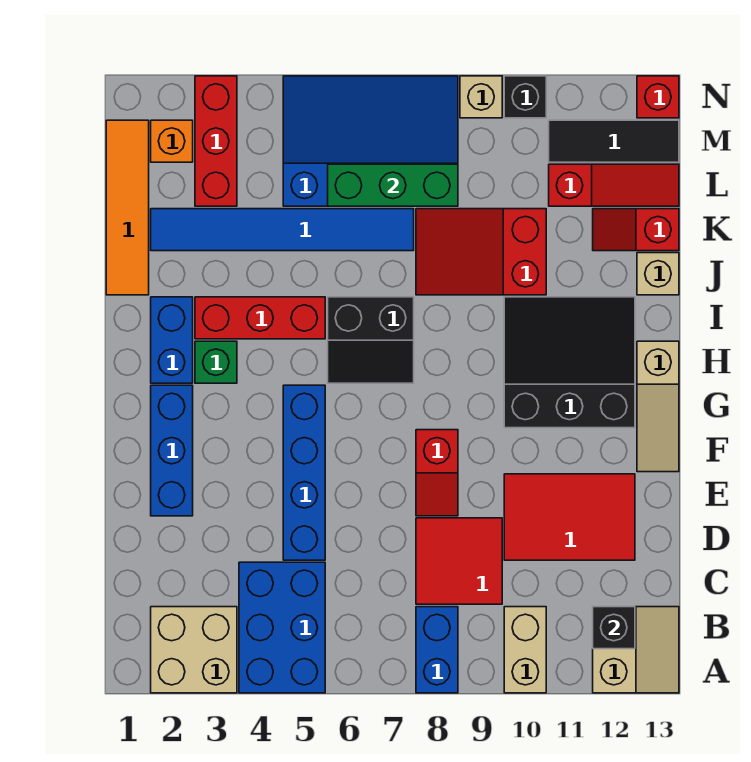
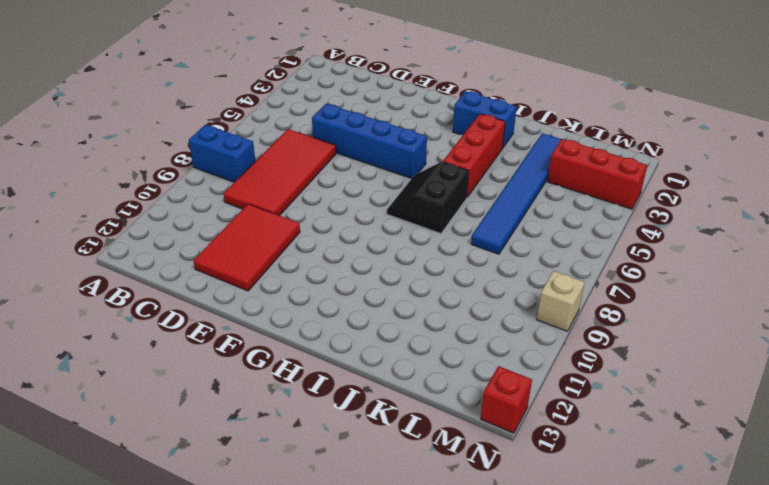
red 2x4 tile [223,129,336,216] -> red 2x2 tile [416,518,502,604]
none -> tan 2x2 brick [151,607,237,693]
none -> blue 2x3 brick [239,562,325,693]
none -> tan 1x2 brick [504,607,546,693]
none -> tan 2x2 slope [593,607,679,693]

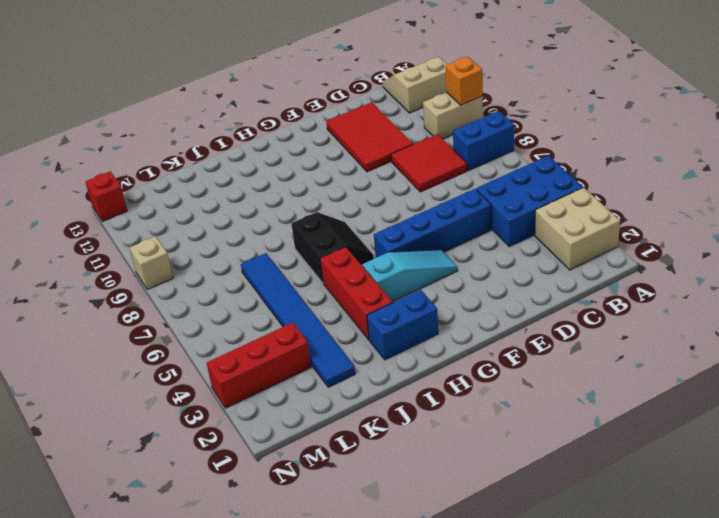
orange 1x1 brick [445,56,483,105] -> orange 1x1 brick moved to [151,120,193,162]
cyan 1x3 slope [362,250,457,302] -> none
none -> blue 1x3 brick [151,385,193,516]
none -> red 1x2 slope [416,430,458,516]
none -> tan 1x3 slope [637,341,679,472]
none -> black 3x3 slope [504,297,635,428]

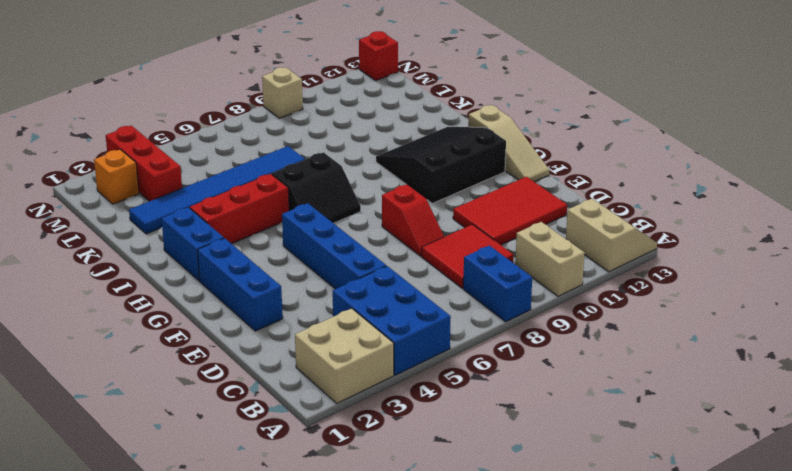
none -> green 1x1 brick [195,341,237,383]
none -> orange 1x4 tile [106,120,149,295]
none -> red 2x3 slope [416,209,546,295]
none -> tan 1x1 brick [637,253,679,295]

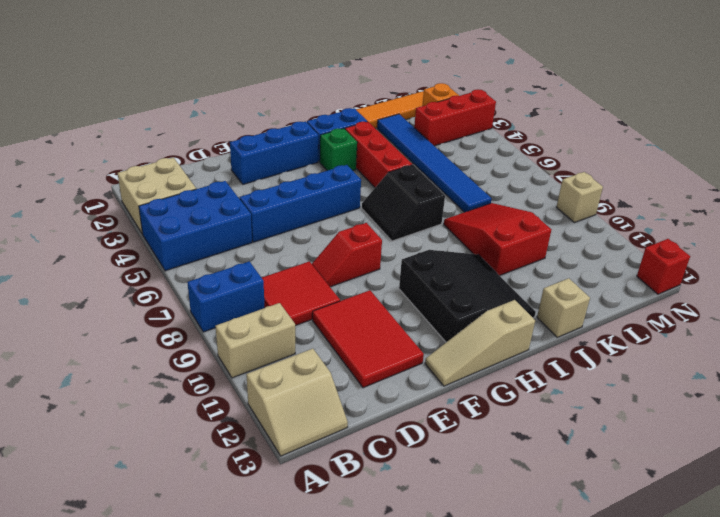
none -> red 1x2 slope [593,209,679,251]
none -> blue 3x4 slope [283,76,458,206]
none -> red 1x3 slope [549,164,679,206]
none -> black 1x3 tile [549,120,679,162]

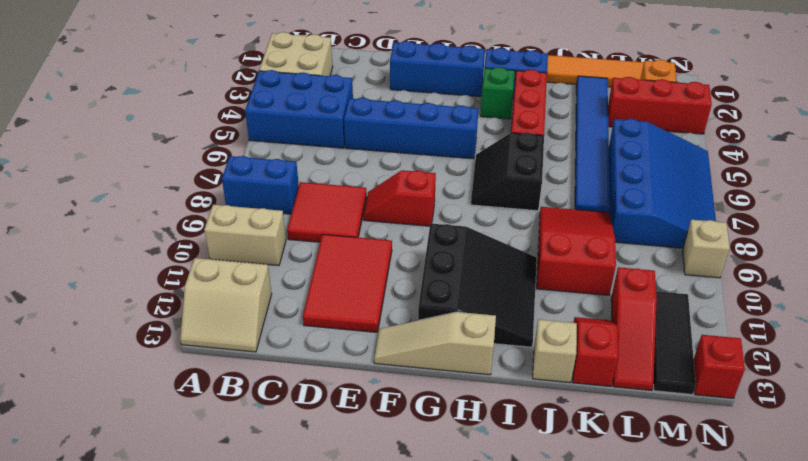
none -> black 1x1 brick [504,76,546,118]
none -> black 1x1 brick [593,607,635,649]
none -> green 1x3 brick [328,164,458,206]

